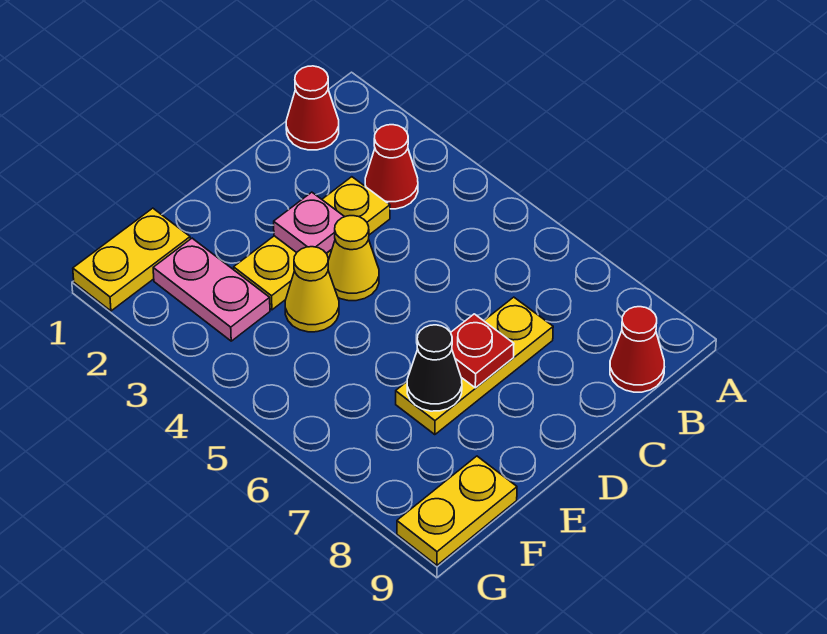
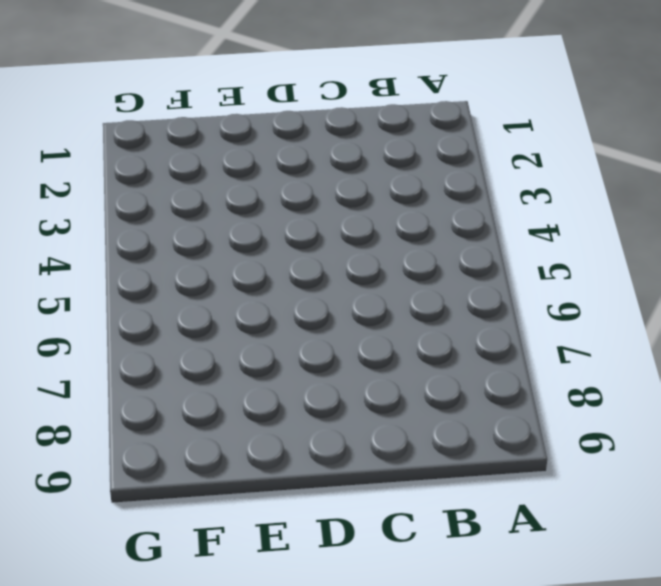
none -> red 1x1 cone [286,66,339,150]
none -> red 1x1 cone [365,125,418,209]
none -> red 1x1 cone [610,307,664,392]

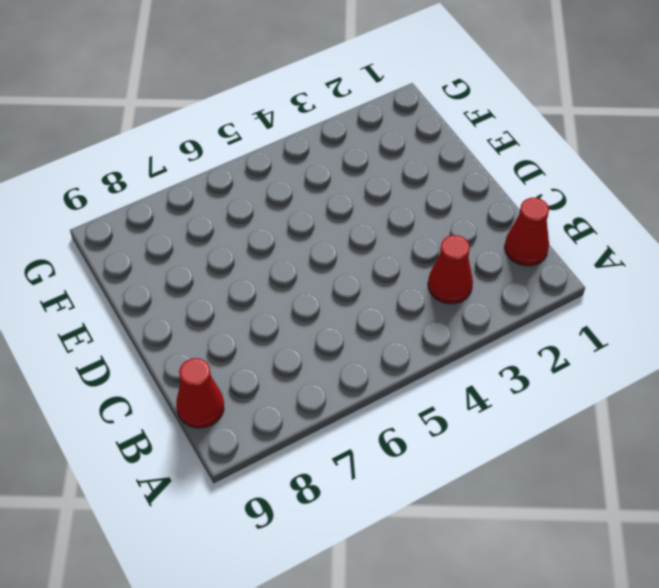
none -> yellow 1x3 plate [234,177,390,310]
none -> yellow 1x3 plate [396,297,553,435]
none -> yellow 1x1 cone [328,216,379,301]

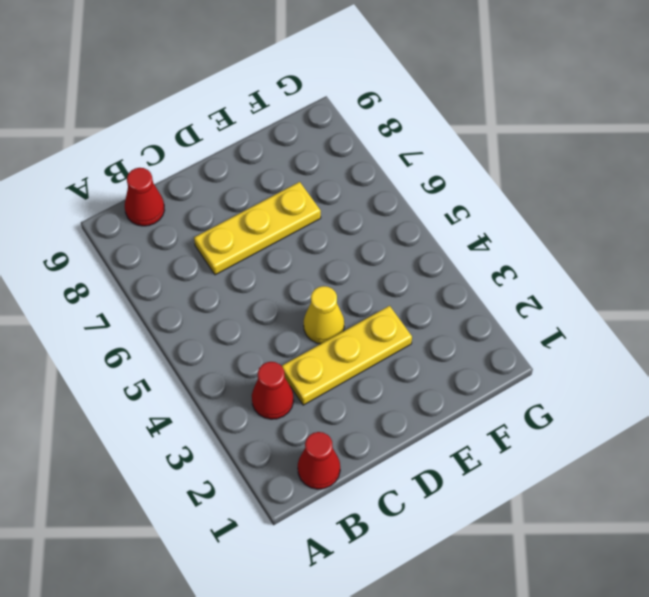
none -> yellow 1x1 cone [285,247,339,332]
none -> yellow 1x2 plate [73,208,190,311]
none -> pink 1x2 plate [153,238,270,341]

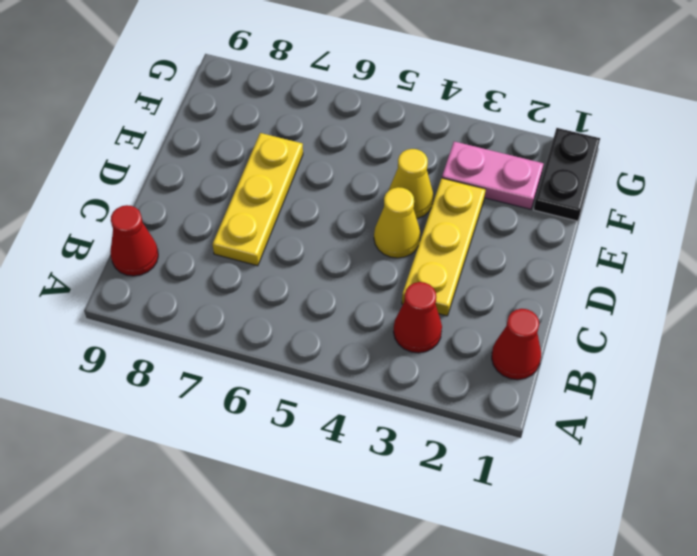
black 1x2 plate [534,128,600,221] -> yellow 1x2 plate [73,208,190,311]
none -> yellow 1x2 plate [397,456,517,565]
none -> pink 1x1 plate [274,192,344,253]
none -> red 1x1 plate [451,314,514,388]

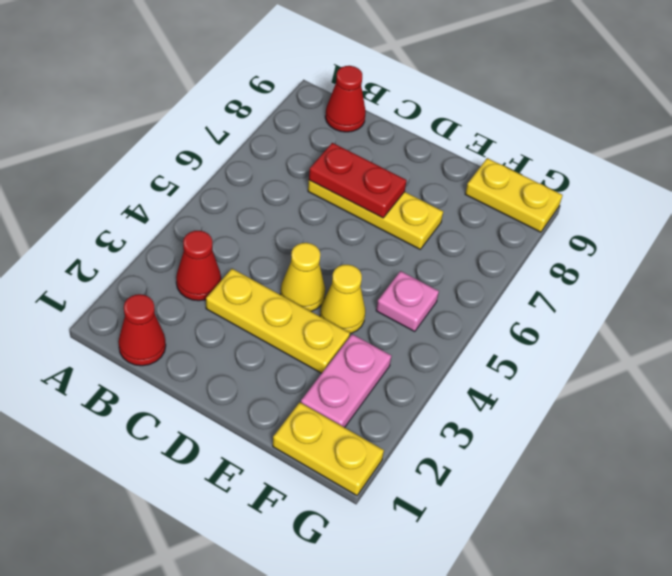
red 1x2 plate [309,143,407,218] -> red 1x1 plate [451,314,514,388]
pink 1x1 plate [376,271,439,332] -> pink 1x1 plate moved to [274,192,344,253]
none -> black 1x1 cone [407,325,462,411]

